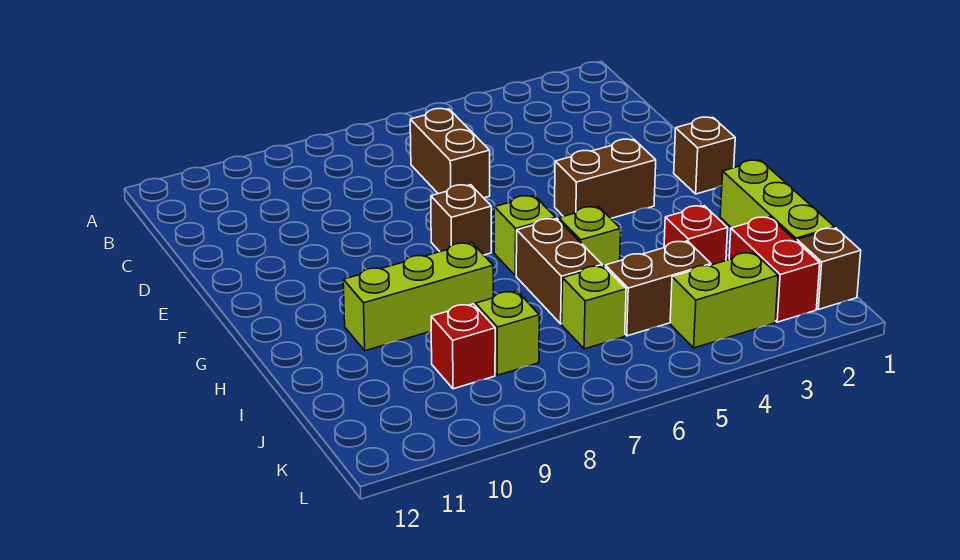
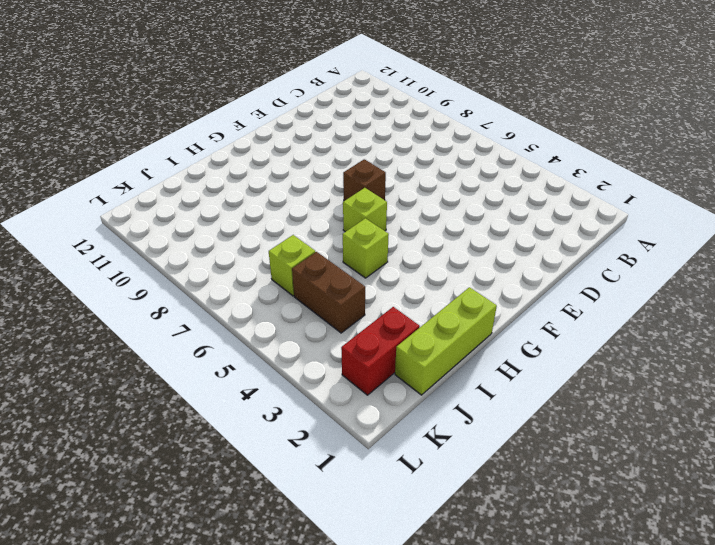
none -> brown 1x2 brick [410,109,490,198]
none -> brown 1x1 brick [674,117,735,194]
none -> brown 1x2 brick [555,139,656,218]

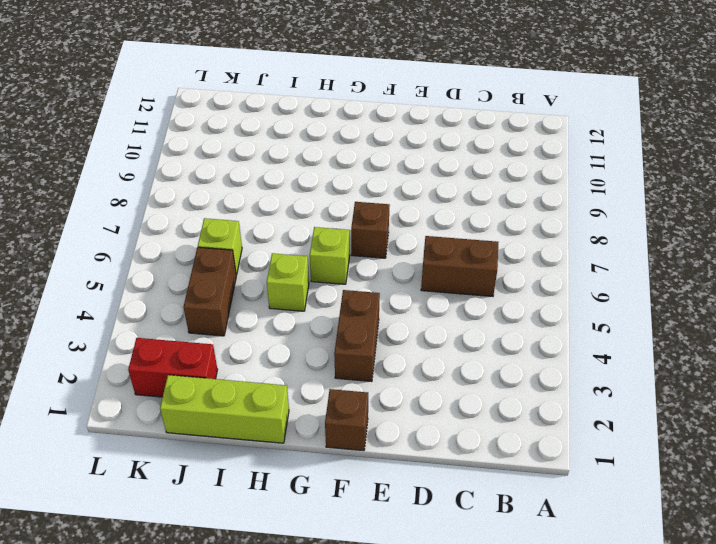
none -> brown 1x2 brick [516,218,602,324]
none -> lime 1x3 brick [343,243,493,351]
none -> red 1x1 brick [664,206,728,265]

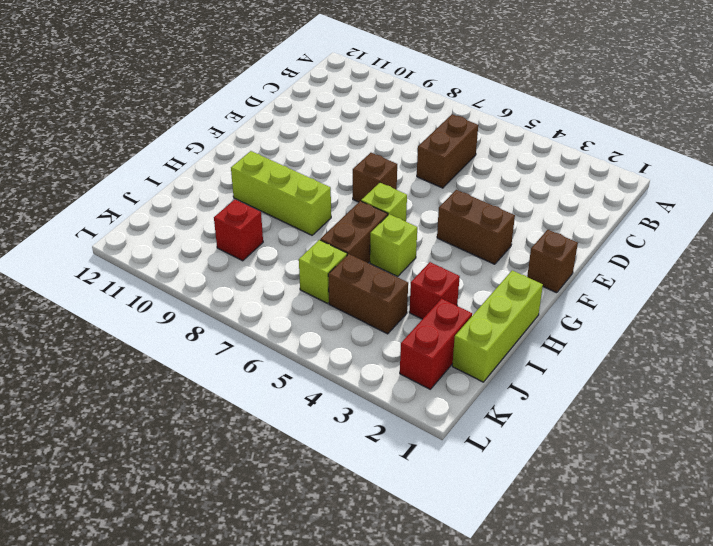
none -> lime 1x1 brick [475,291,539,375]
none -> brown 1x1 brick [797,228,861,309]
none -> lime 1x2 brick [670,252,778,348]

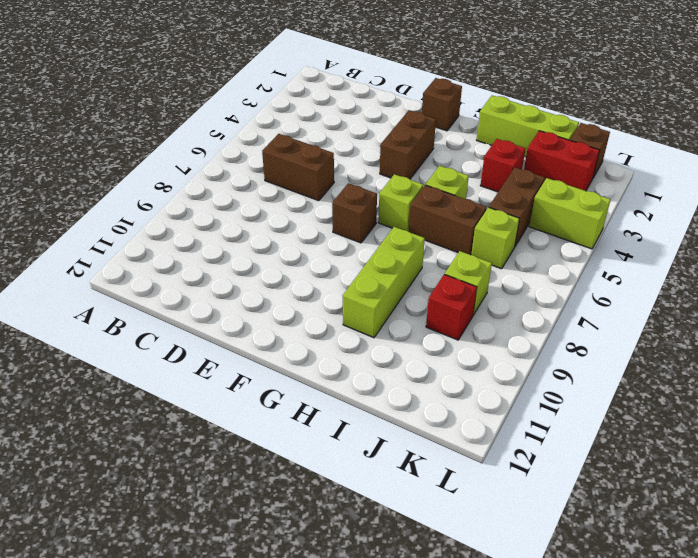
lime 1x2 brick [529,178,611,249] -> lime 1x2 brick turned to [670,252,778,348]

